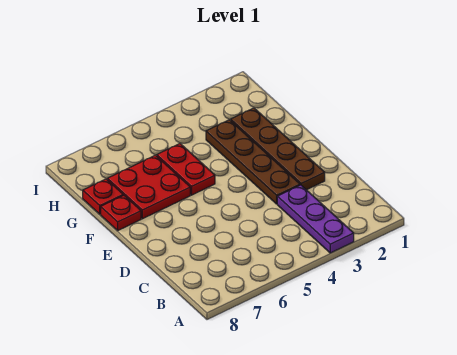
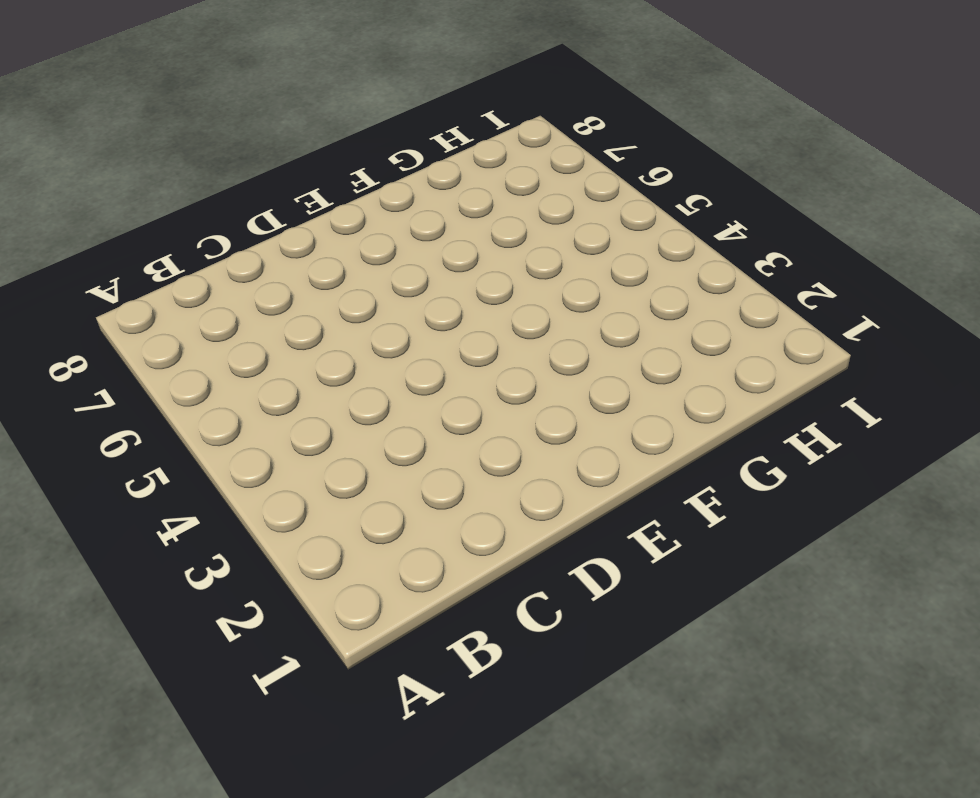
none -> purple 1x3 plate [277,185,354,253]
none -> brown 1x4 plate [231,108,325,190]

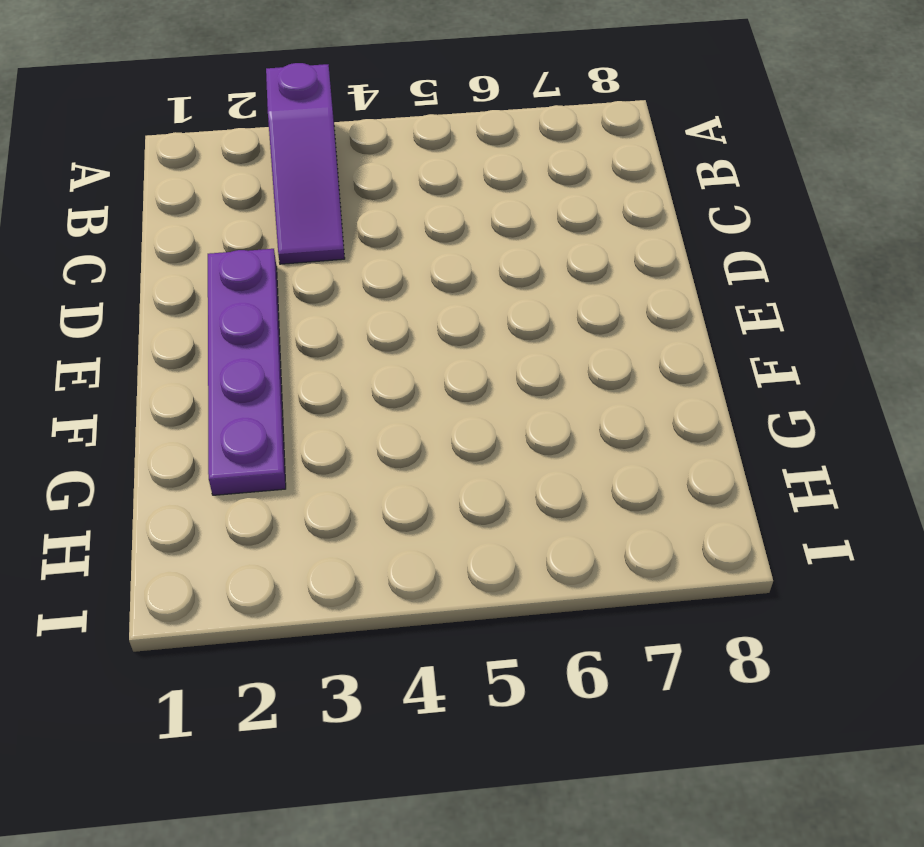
purple 1x3 slope [266,63,345,264] -> purple 1x3 plate [277,185,354,253]
purple 1x4 plate [208,249,286,495] -> brown 1x4 plate [231,108,325,190]
none -> brown 1x4 plate [206,120,300,204]
none -> red 1x2 plate [157,144,215,195]

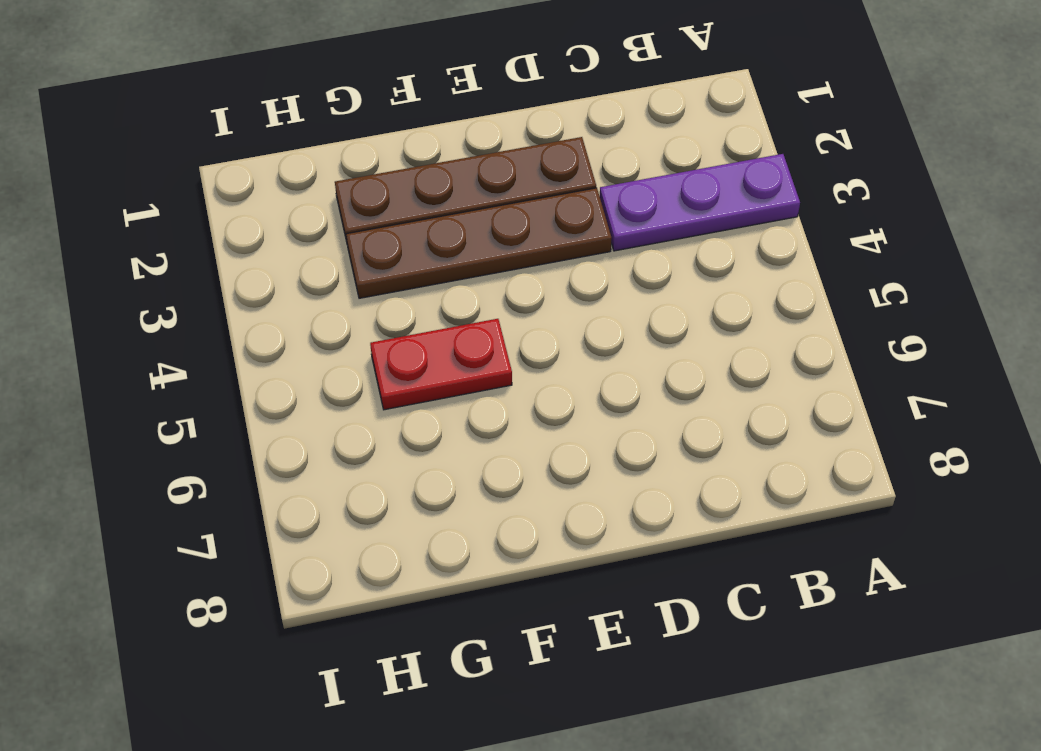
none -> red 2x2 plate [107,155,190,219]
none -> red 1x1 plate [101,195,141,230]

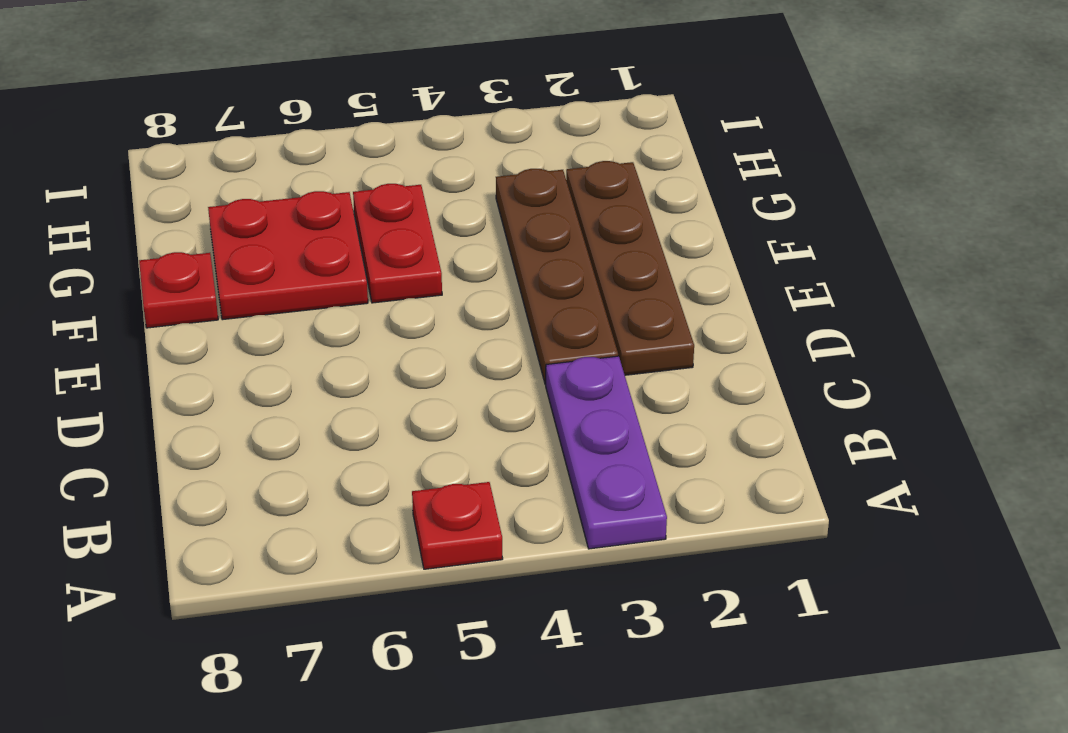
red 1x1 plate [412,482,503,569] -> red 1x1 plate moved to [83,179,123,214]

